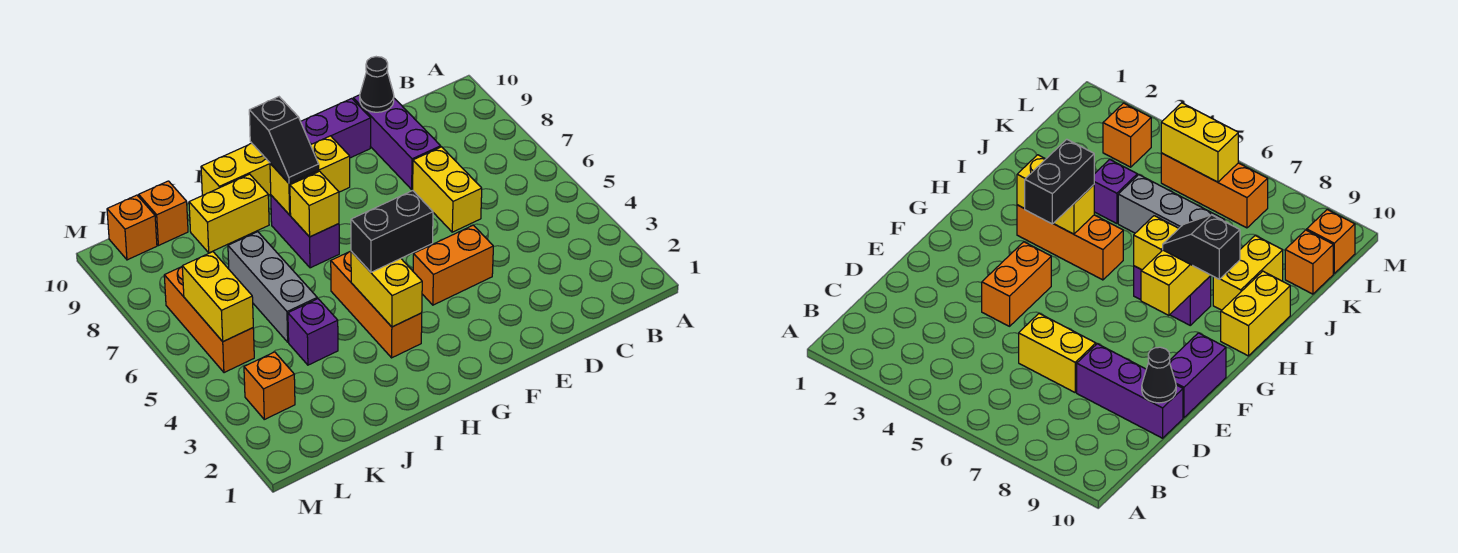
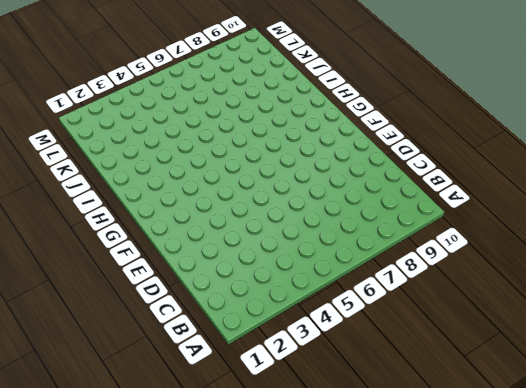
none -> yellow 1x2 brick [413,147,482,232]
none -> purple 1x3 brick [353,95,441,189]
none -> orange 1x2 brick [413,225,493,305]

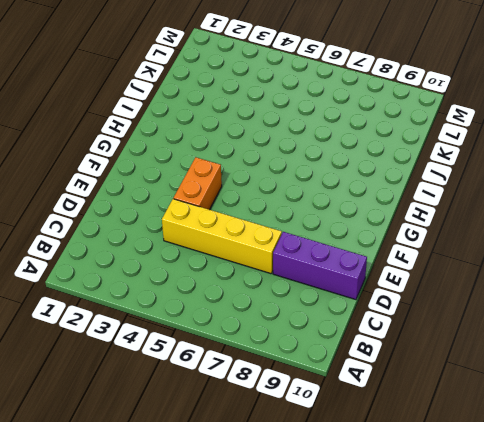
yellow 1x4 brick [162,199,282,274] -> yellow 1x2 brick [413,147,482,232]
none -> purple 1x2 brick [301,98,371,158]
none -> orange 1x3 brick [331,251,422,358]
none -> purple 1x2 brick [271,195,339,268]

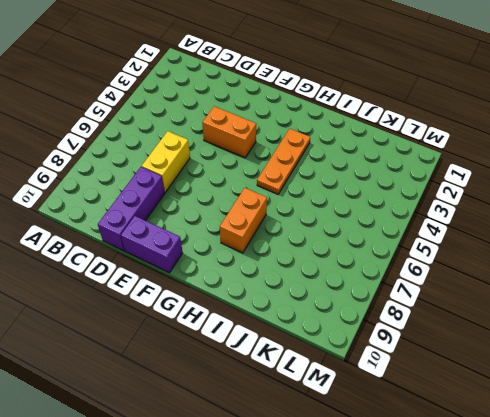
orange 1x3 plate [257,129,310,194] -> orange 1x3 brick [331,251,422,358]
orange 1x2 brick [220,188,267,253] -> purple 1x2 brick [271,195,339,268]
none -> yellow 1x2 brick [201,143,271,195]
none -> yellow 1x2 brick [189,174,269,253]
none -> purple 1x1 brick [288,299,338,365]

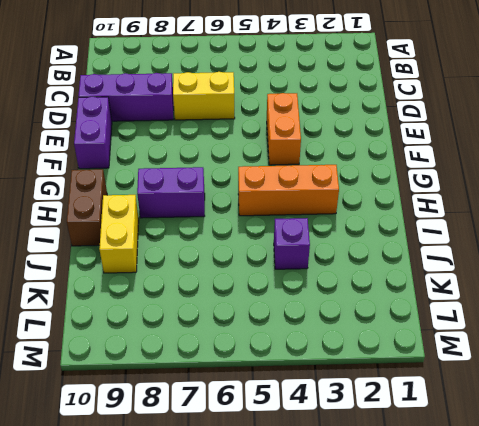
brown 1x2 brick [67,169,107,246] -> yellow 1x2 brick [201,143,271,195]
none -> grey 1x3 brick [228,232,317,342]
none -> orange 1x1 brick [139,181,188,246]
none -> orange 1x1 brick [244,352,295,419]

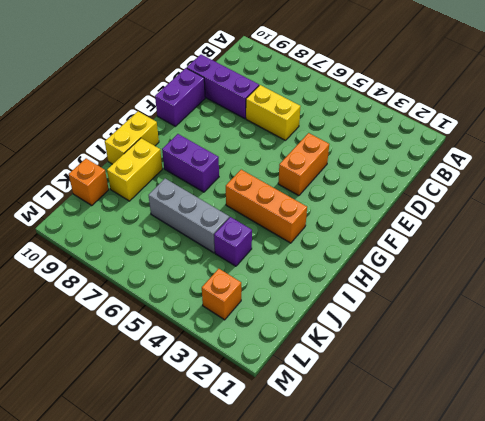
none -> orange 1x3 brick [164,267,254,373]
none -> orange 1x1 brick [107,195,157,260]
none -> black 1x1 cone [360,57,394,112]

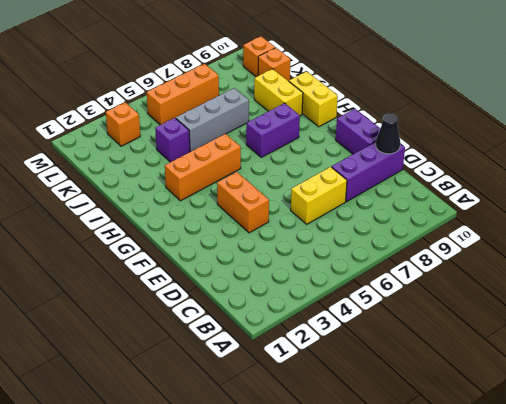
none -> yellow 1x2 brick [270,136,350,215]
none -> yellow 1x2 brick [351,252,422,327]
none -> yellow 1x1 brick [290,171,339,237]

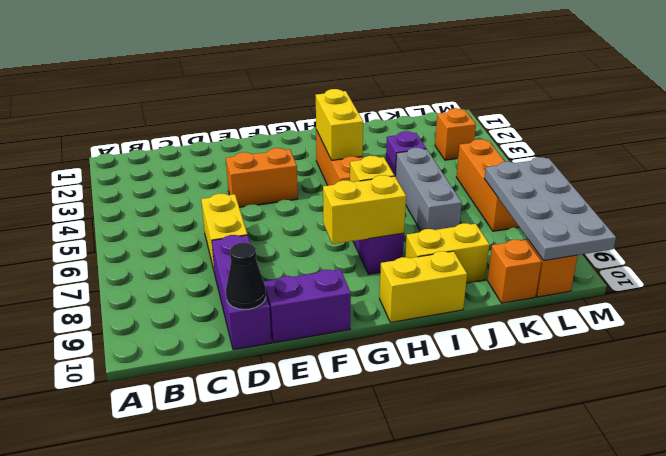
grey 2x4 plate [484,157,616,261] -> none
none -> yellow 1x2 brick [182,252,253,342]
none -> black 1x2 brick [351,191,433,272]
none -> black 1x2 slope [249,97,319,183]

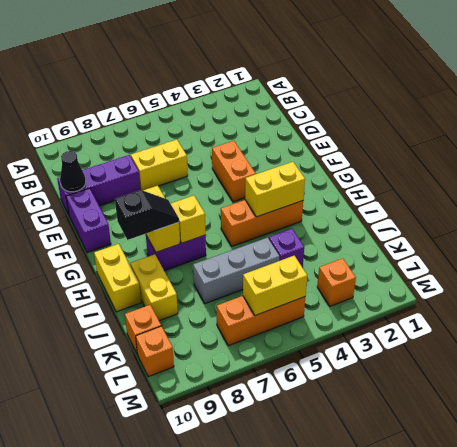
none -> black 1x2 brick [351,191,433,272]

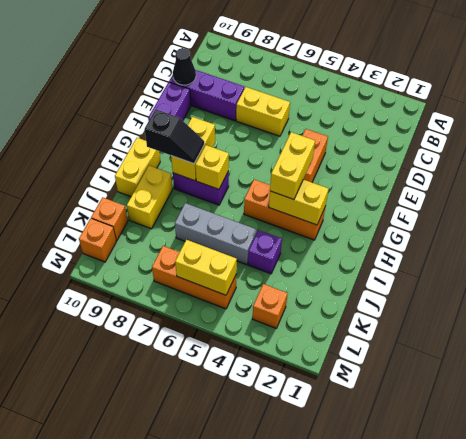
yellow 1x2 brick [270,132,315,199] -> black 1x2 brick [351,191,433,272]

